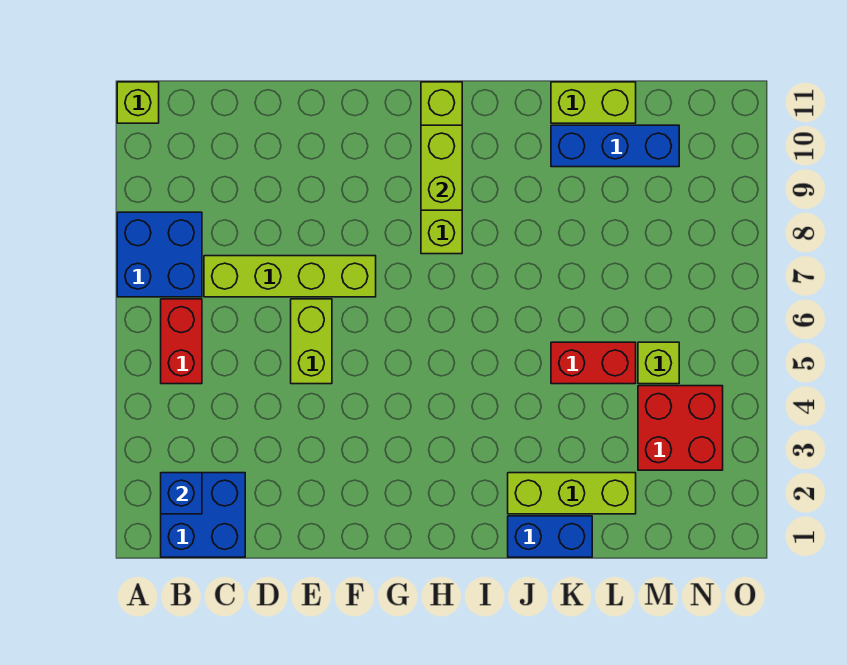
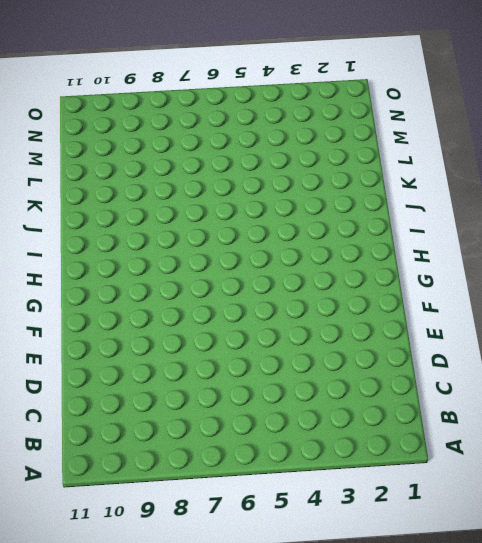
none -> blue 2x2 brick [117,212,202,297]
none -> lime 1x1 brick [117,82,159,123]
none -> blue 2x2 brick [161,473,245,557]

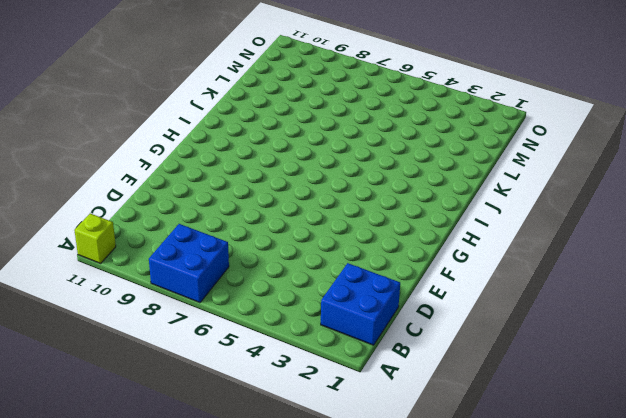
none -> red 1x2 brick [161,299,202,384]
none -> lime 1x4 brick [204,256,376,297]
none -> lime 1x2 brick [291,299,332,384]

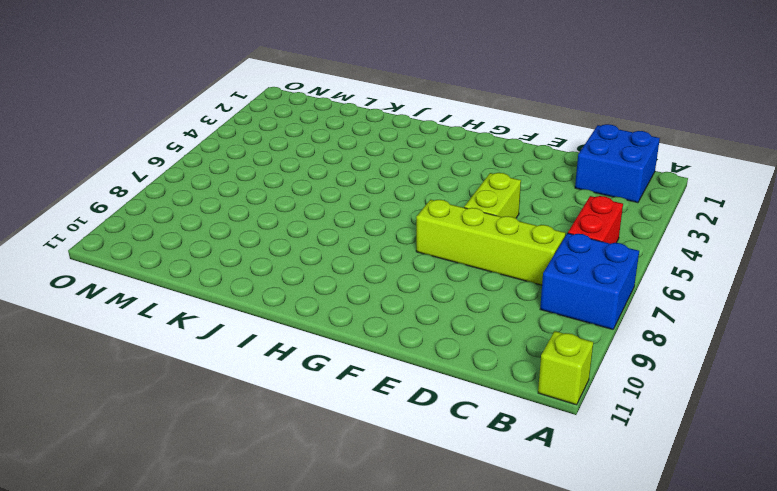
none -> lime 1x4 brick [421,82,462,254]
none -> blue 1x2 brick [508,516,592,557]
none -> lime 1x3 brick [508,473,636,514]

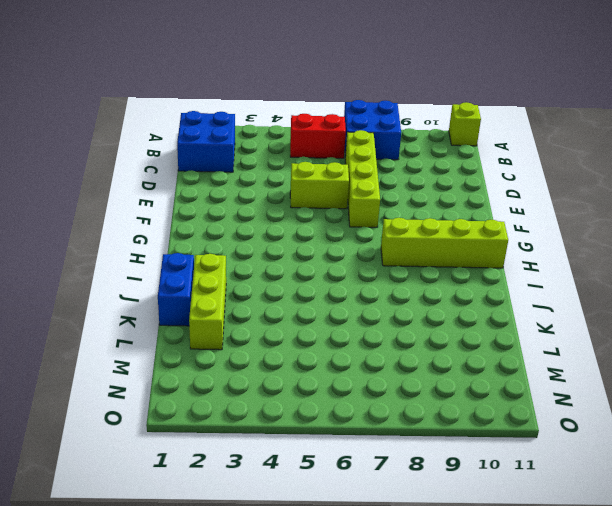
none -> red 1x2 brick [551,342,636,384]
none -> blue 1x3 brick [551,125,679,167]
none -> lime 1x2 brick [551,82,636,123]

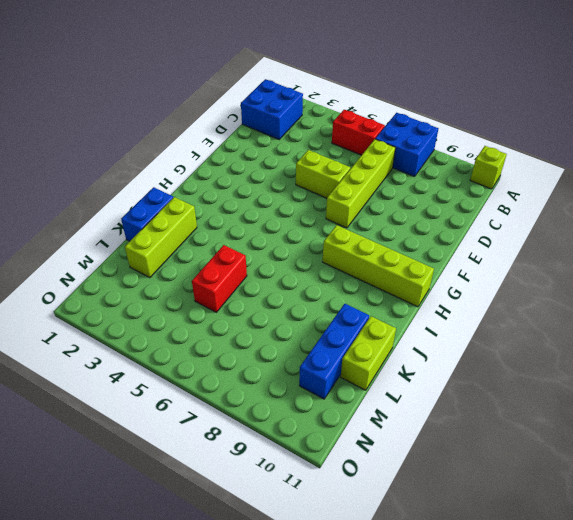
none -> red 2x2 brick [638,386,723,470]
none -> lime 1x1 brick [638,342,679,384]
none -> blue 1x1 brick [161,473,202,514]

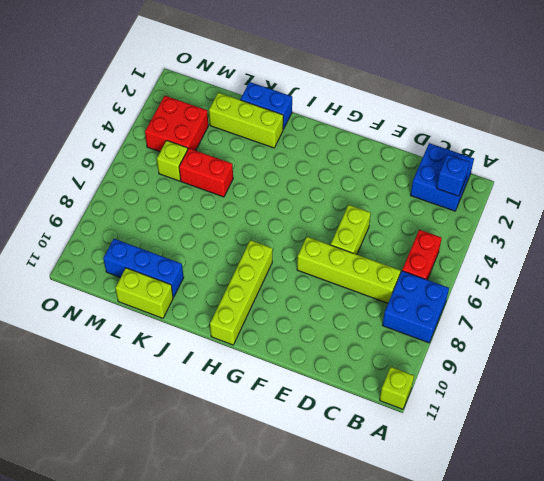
none -> lime 1x2 brick [421,125,462,210]

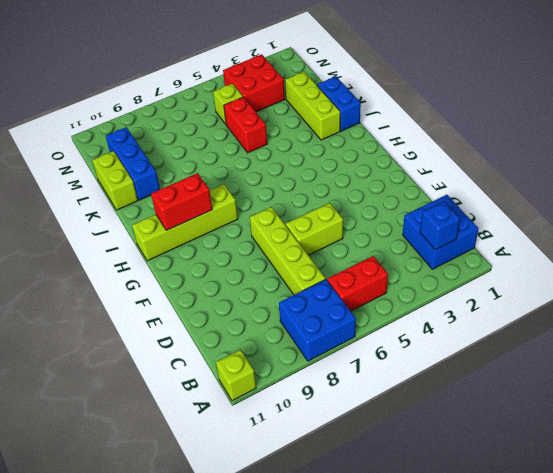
red 1x2 brick [151,173,212,230] -> lime 1x2 brick [421,125,462,210]

